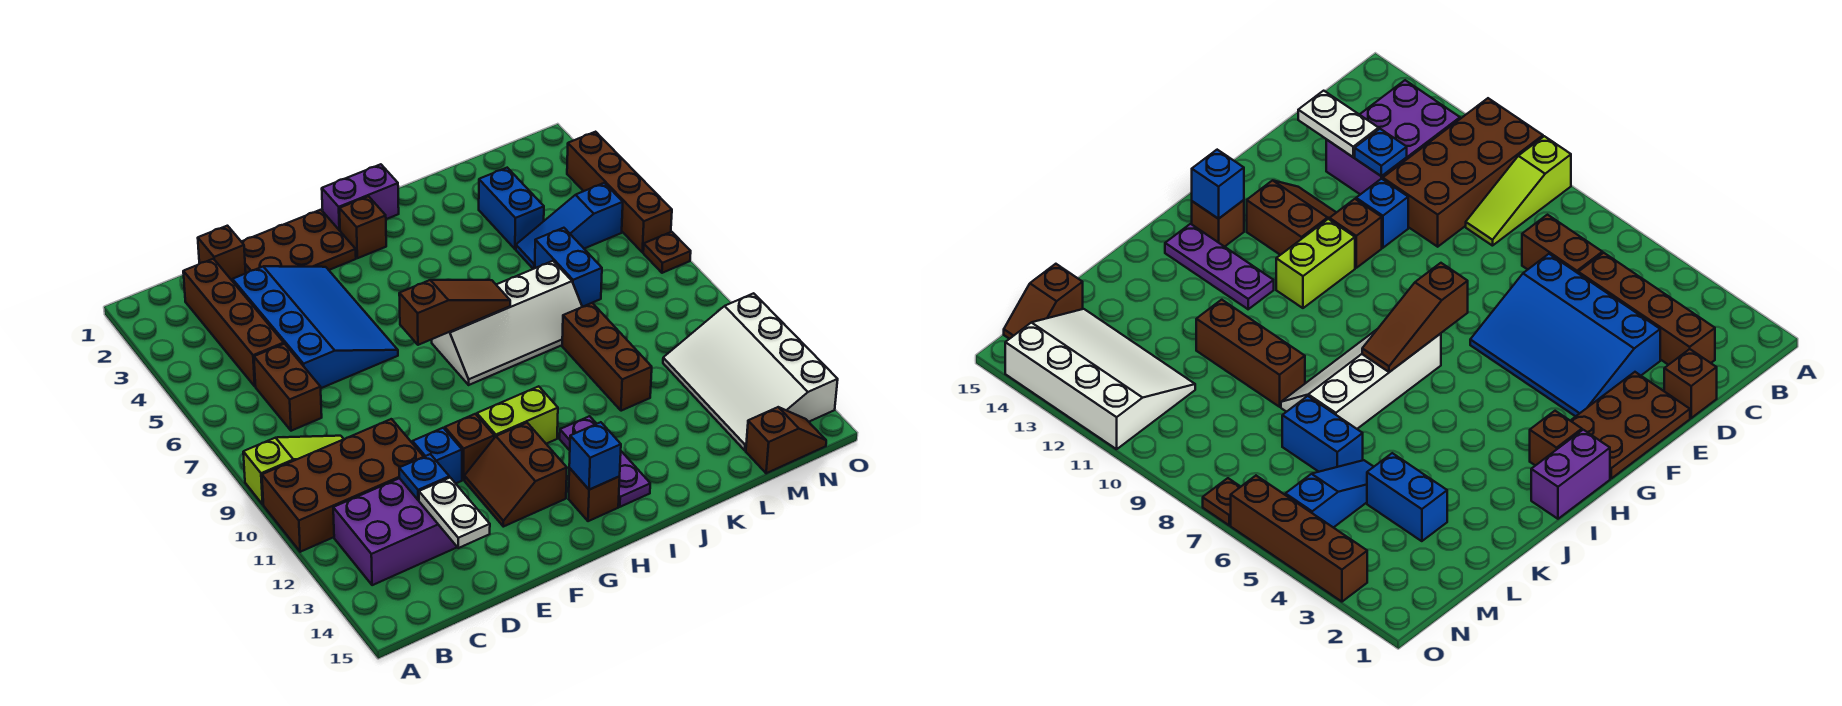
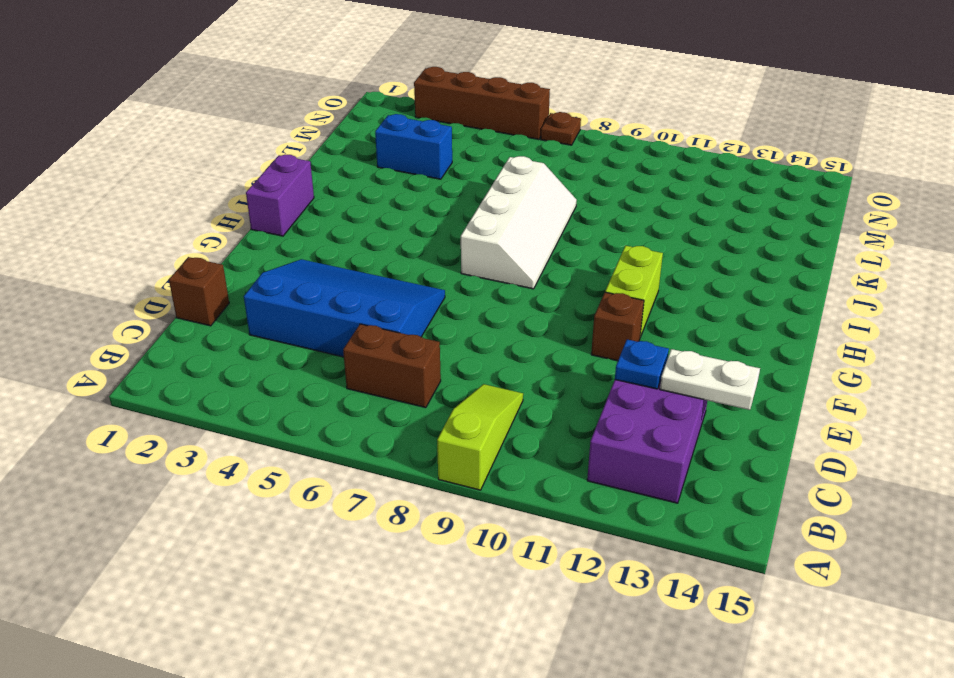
none -> brown 2x4 brick [262,419,424,552]
none -> brown 1x4 brick [183,259,284,386]
none -> brown 2x3 plate [241,210,356,273]

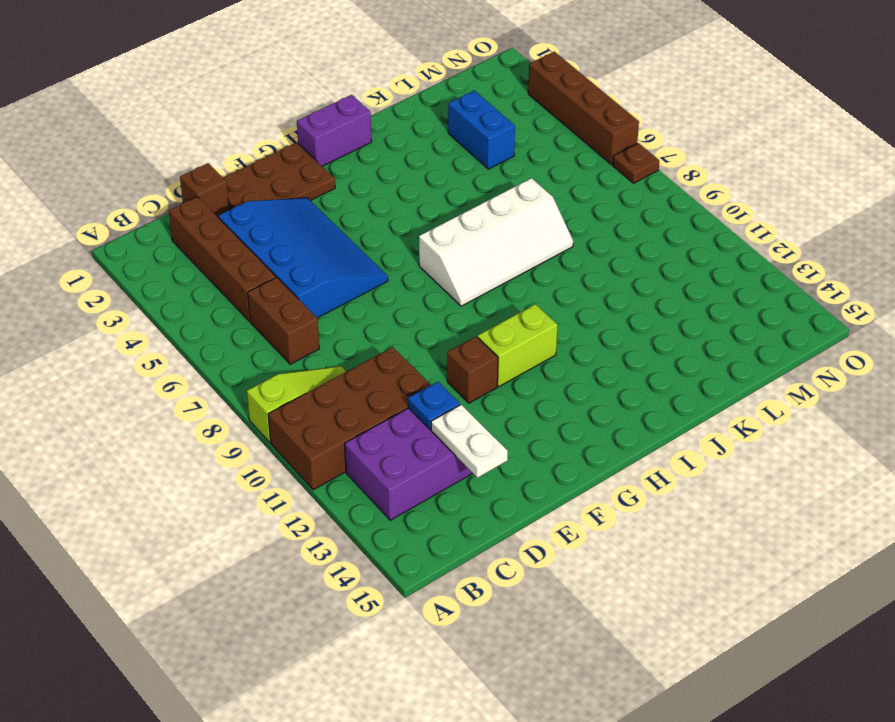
none -> blue 1x1 brick [413,428,462,483]
none -> brown 2x2 slope [465,423,567,527]
none -> brown 1x1 brick [340,196,386,258]

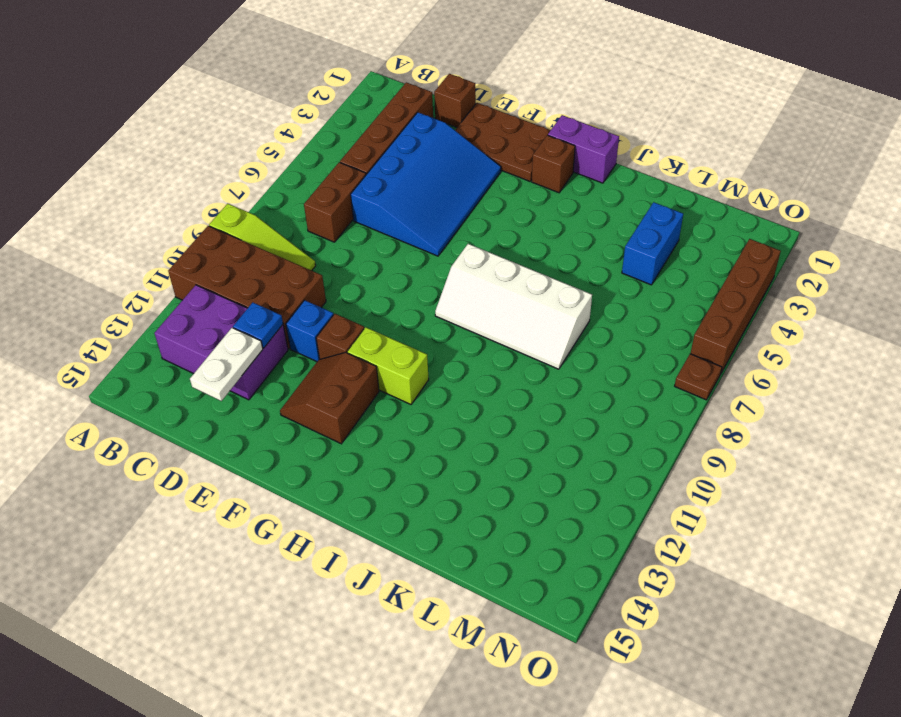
none -> brown 1x1 brick [569,468,620,521]
none -> purple 1x3 plate [560,416,650,507]
none -> brown 1x3 brick [562,303,652,411]

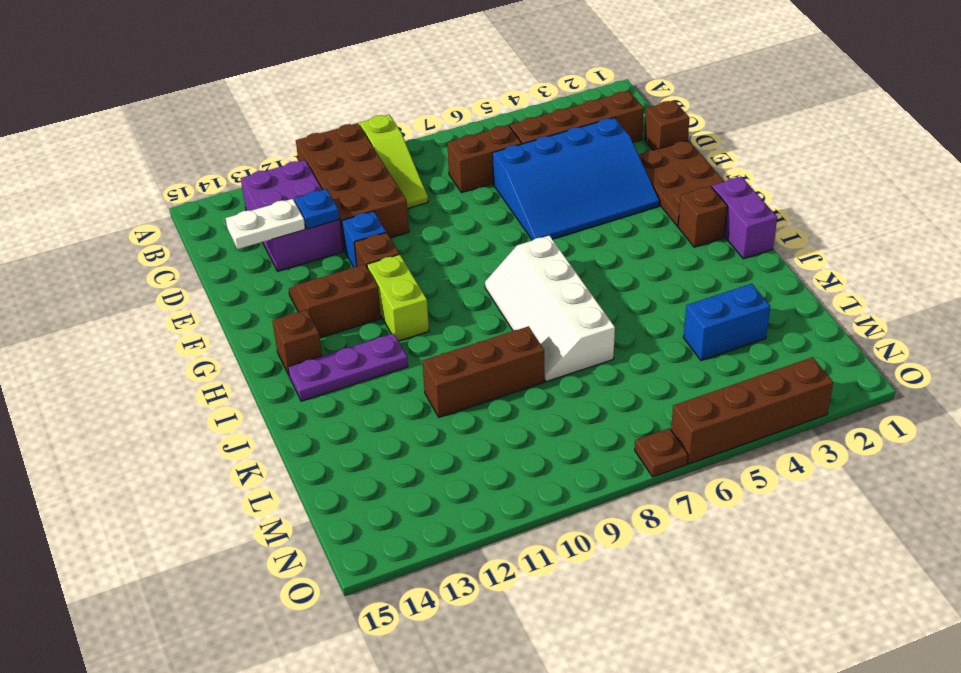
none -> blue 1x3 slope [516,183,623,269]
none -> blue 1x2 brick [535,228,602,307]
none -> white 3x4 slope [663,293,838,450]

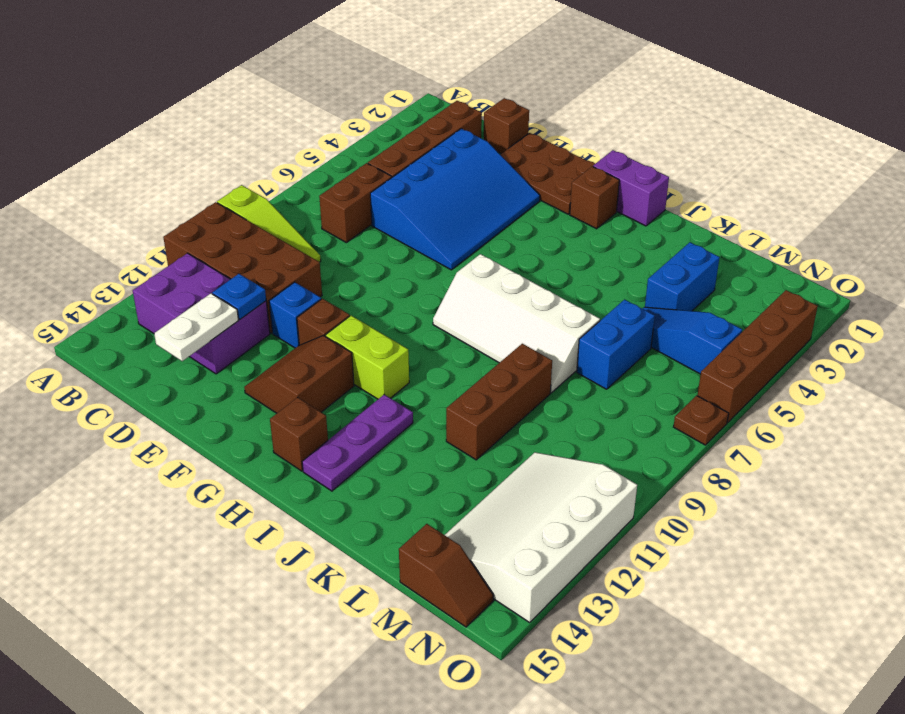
none -> brown 1x3 slope [399,280,510,345]
none -> blue 1x1 brick [569,422,621,490]

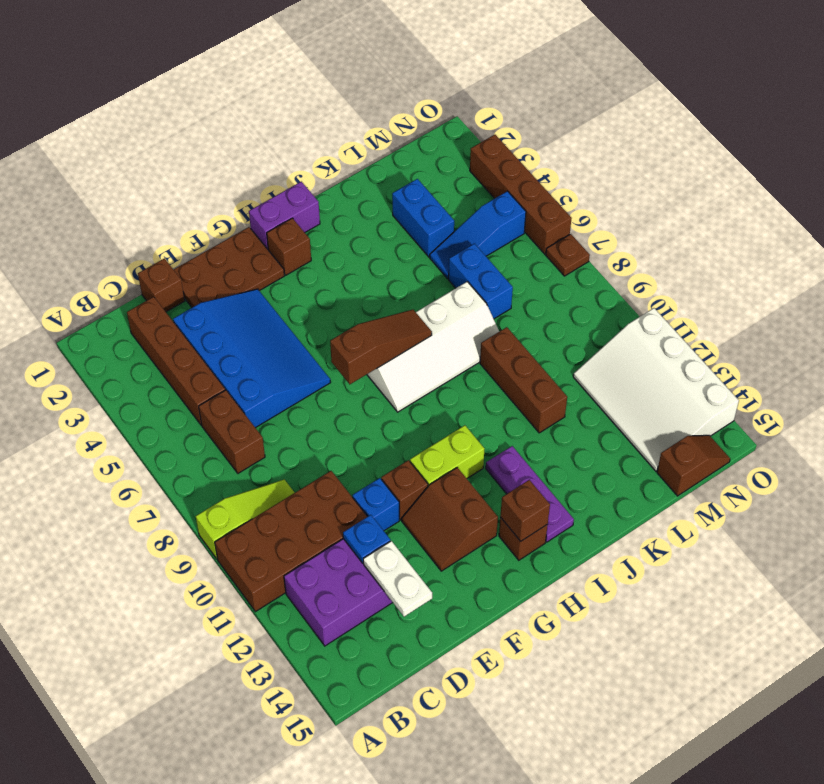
brown 1x1 brick [500,480,550,541] -> blue 1x1 brick [569,422,621,490]

